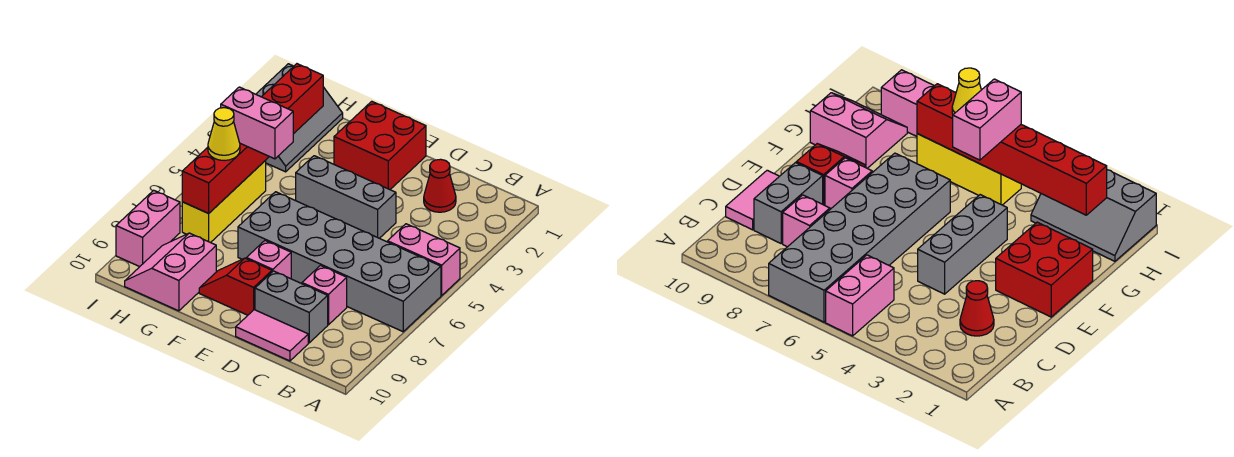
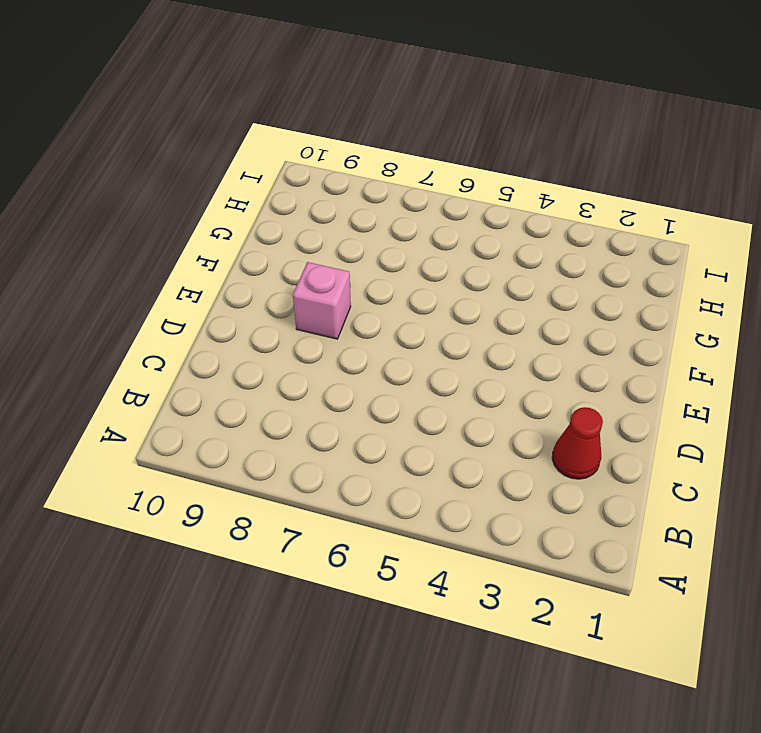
none -> pink 1x2 brick [388,224,460,295]
none -> grey 2x6 brick [238,192,441,332]
none -> pink 1x1 brick [302,266,347,325]

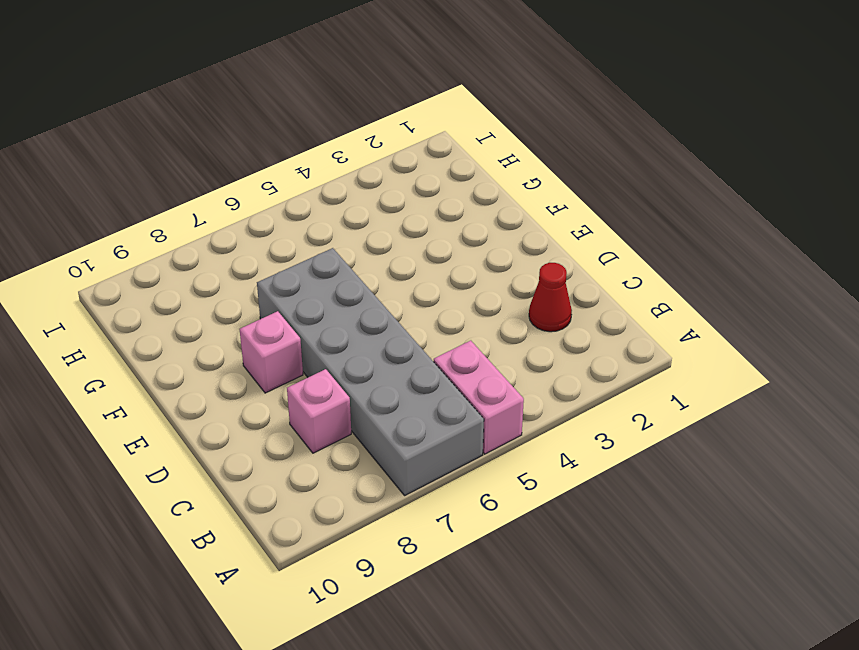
none -> grey 1x2 brick [255,271,328,343]
none -> pink 1x2 tile [236,310,308,361]
none -> grey 1x3 brick [296,156,396,238]

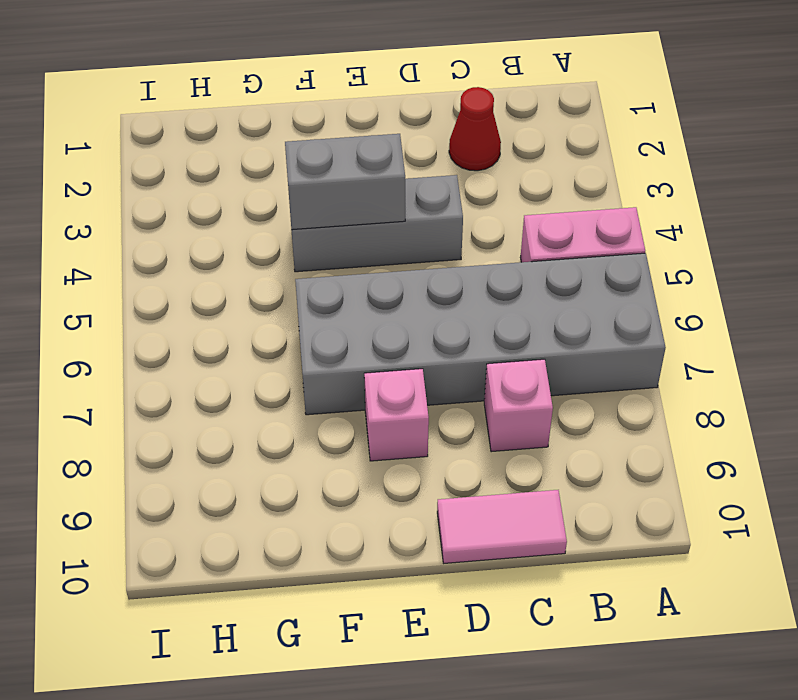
grey 1x2 brick [285,134,405,230] -> grey 1x2 brick moved to [255,271,328,343]
none -> red 2x2 brick [334,101,426,190]
none -> red 1x2 slope [199,258,272,315]
none -> pink 2x2 slope [125,233,216,311]

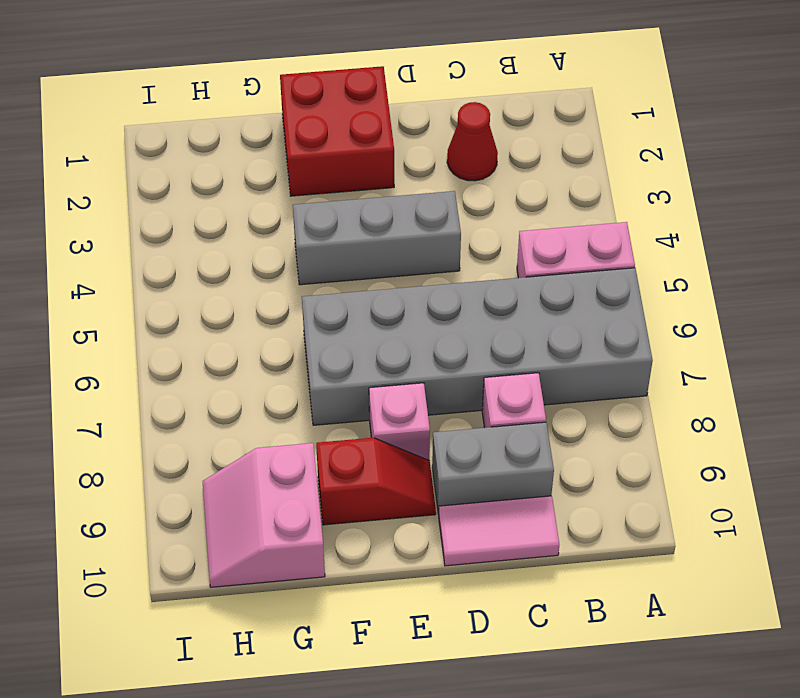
red 1x2 slope [316,438,436,525] -> red 1x2 slope turned to [199,258,272,315]
none -> grey 2x3 slope [256,64,343,172]
none -> yellow 1x3 brick [182,161,266,243]
none -> pink 1x2 brick [116,190,180,267]

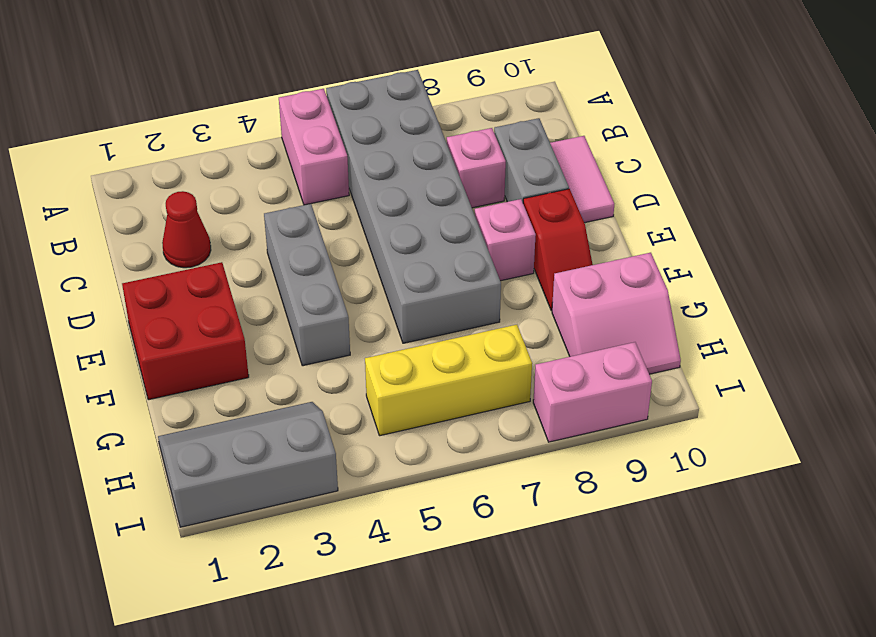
none -> red 1x6 brick [182,64,323,213]
none -> pink 1x2 brick [221,87,293,159]
none -> yellow 1x1 cone [208,108,240,161]

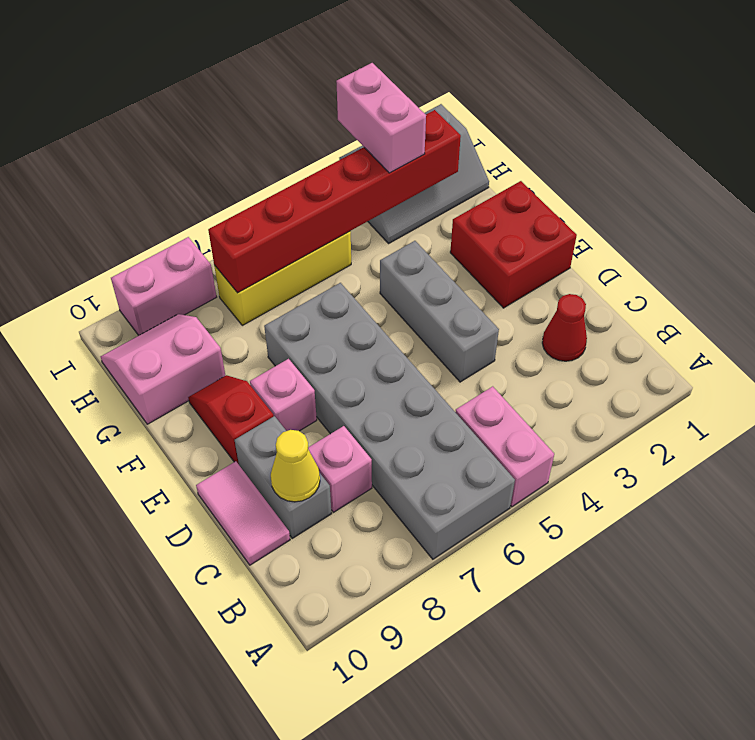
yellow 1x1 cone [271,430,320,502] -> yellow 1x1 cone moved to [208,108,240,161]
pink 1x2 brick [336,63,426,173] -> pink 1x2 brick moved to [221,87,293,159]

